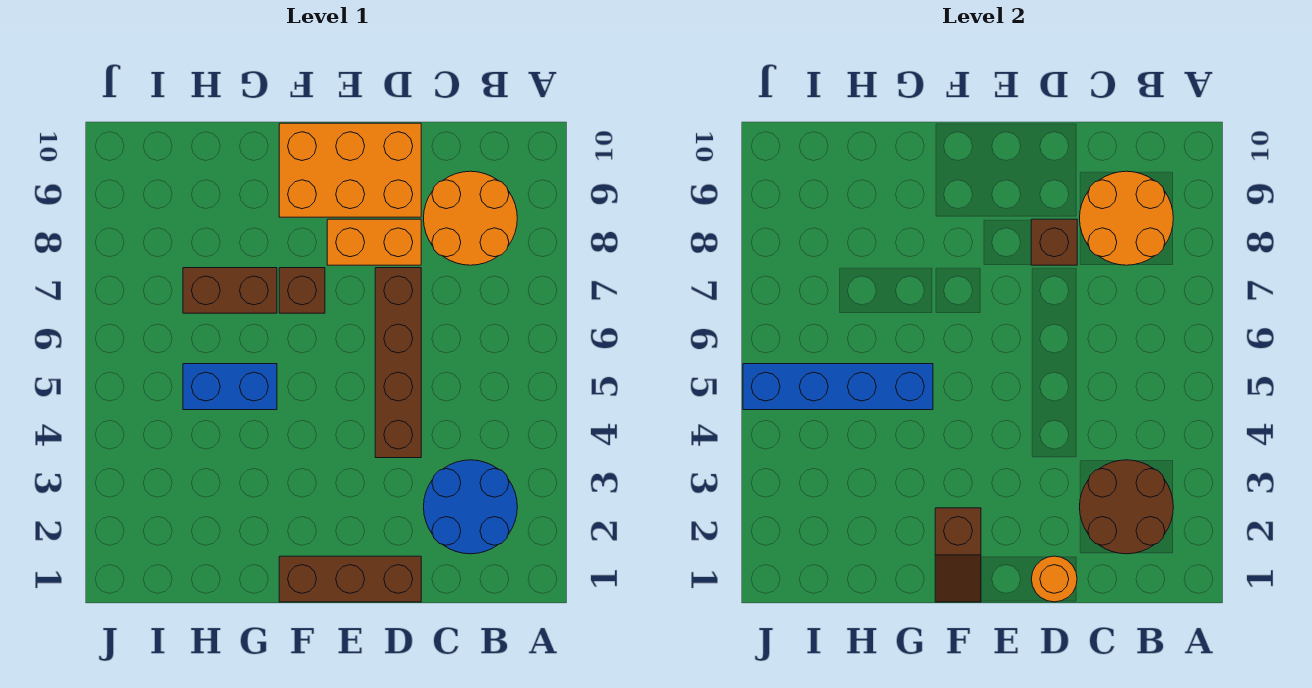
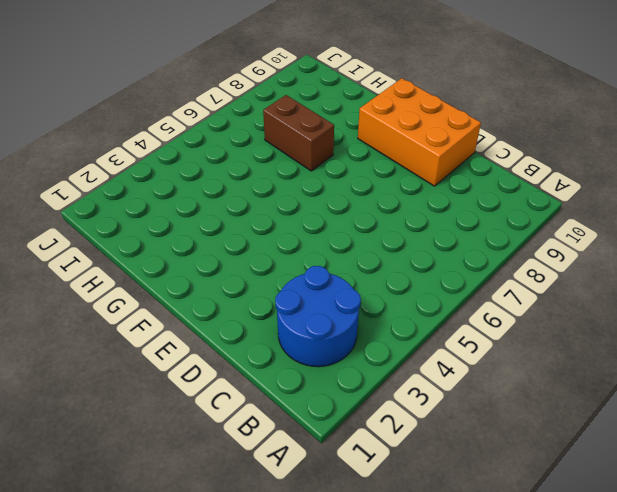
none -> orange 2x2 round brick [424,171,517,265]
none -> brown 1x3 brick [279,556,421,602]
none -> brown 1x4 brick [375,268,421,458]

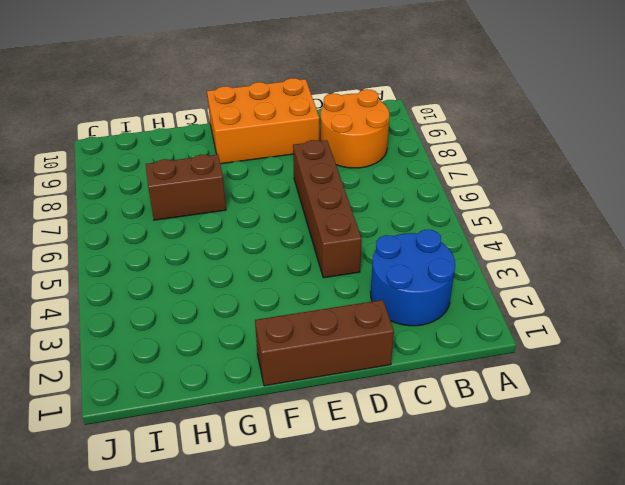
none -> orange 1x2 brick [327,219,421,265]
none -> brown 1x1 brick [279,268,325,313]
none -> blue 1x2 brick [183,364,277,410]

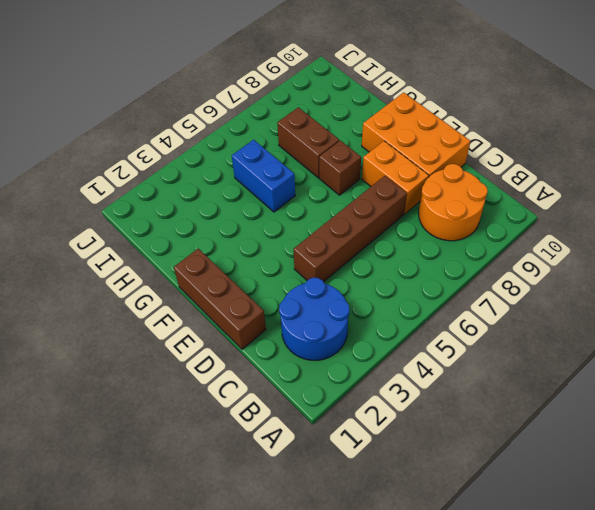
none -> brown 2x2 round brick [1080,460,1173,554]
none -> orange 2x2 round brick [1080,171,1173,265]
none -> orange 1x1 round brick [1031,556,1077,602]

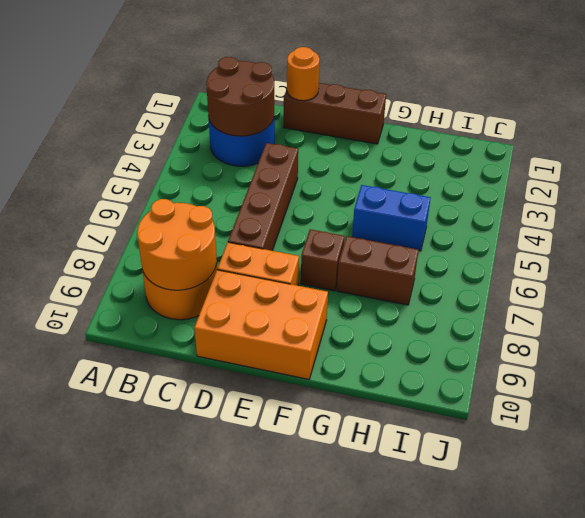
none -> brown 1x1 brick [1031,219,1077,265]
none -> brown 1x2 slope [935,508,981,602]
none -> blue 1x4 brick [743,364,933,410]

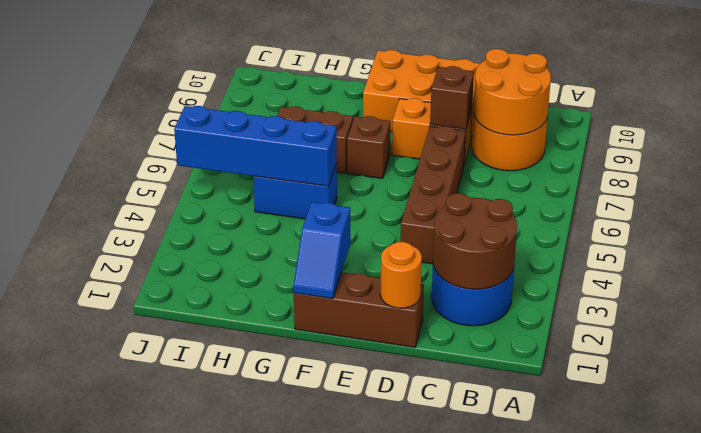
blue 1x2 slope [293,202,350,299] -> brown 1x2 slope [935,508,981,602]

